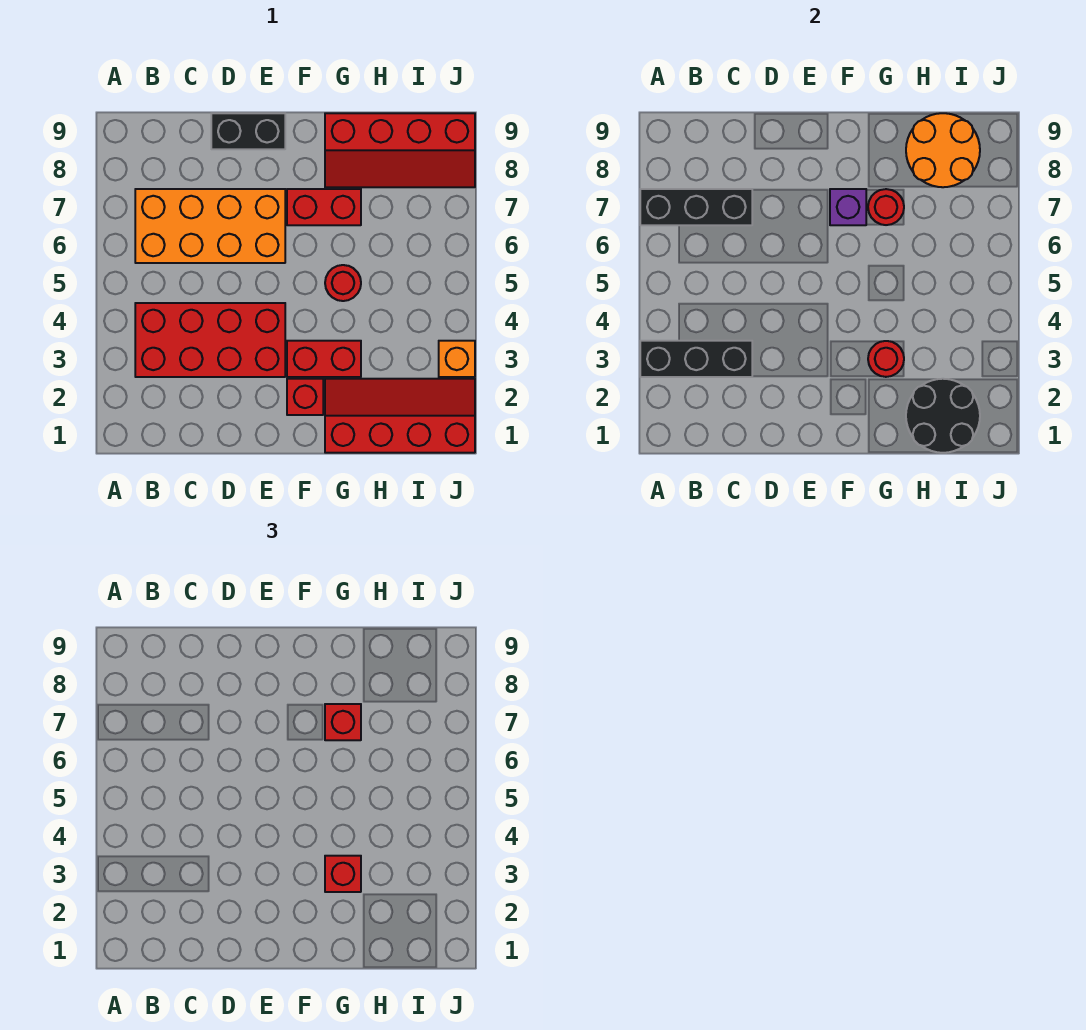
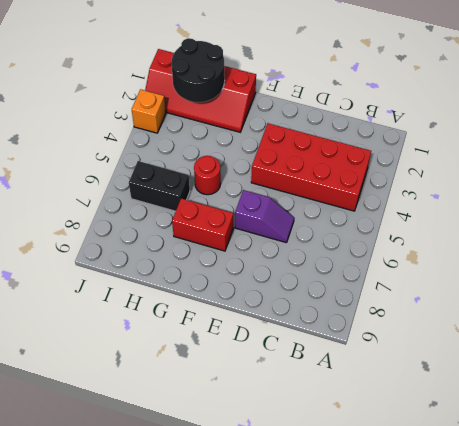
purple 1x2 slope [235,190,294,243] -> orange 2x4 brick [135,189,285,263]
black 1x2 brick [129,161,190,211] -> black 1x2 brick moved to [211,113,285,149]
none -> red 1x1 brick [287,379,323,415]
none -> red 1x2 brick [287,341,361,377]
none -> red 2x4 slope [325,113,475,187]

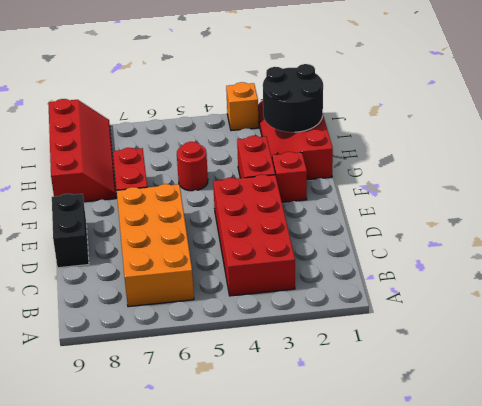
none -> black 1x3 brick [640,341,752,377]
none -> black 1x3 brick [640,189,752,225]
none -> purple 1x1 brick [830,189,866,225]

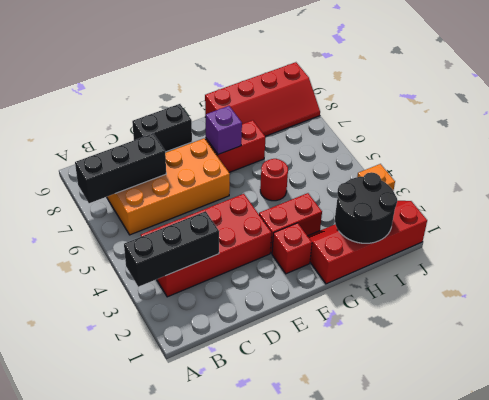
none -> red 1x1 round brick [868,341,904,377]
none -> red 1x1 round brick [868,189,904,225]
none -> orange 2x2 round brick [906,113,980,187]

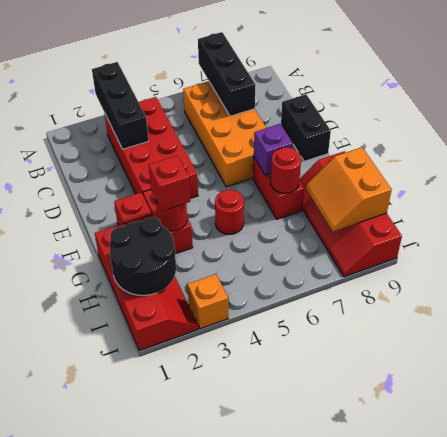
orange 2x2 slope [306,147,392,232] -> orange 2x2 round brick [906,113,980,187]
none -> red 1x1 brick [325,704,361,740]

